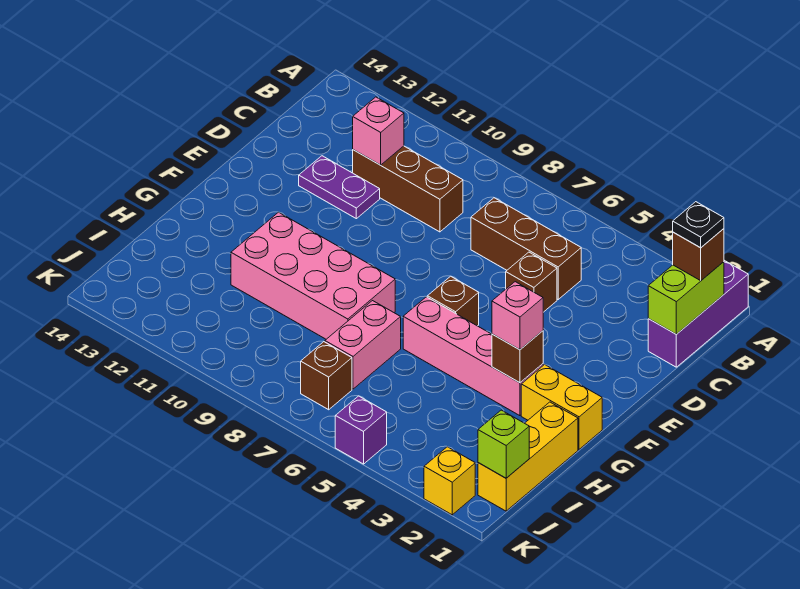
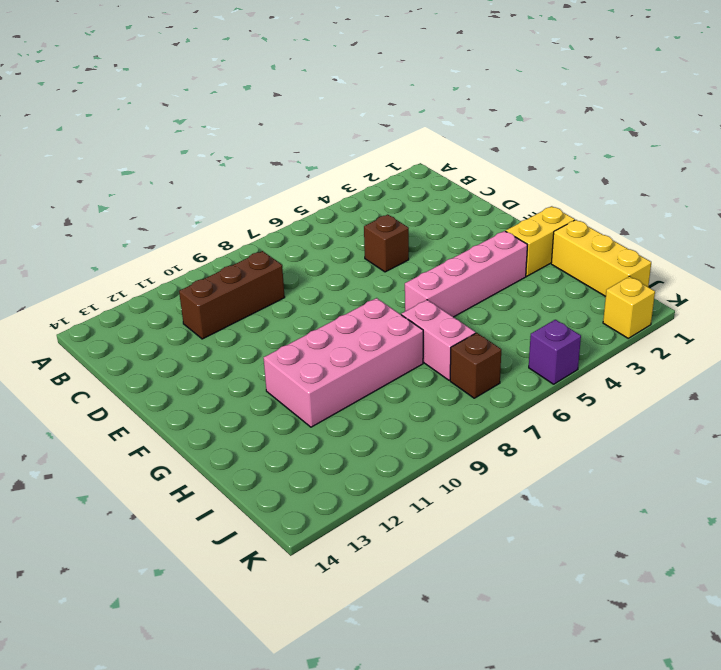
none -> purple 1x3 brick [648,260,748,367]
none -> brown 1x3 brick [471,198,581,299]
none -> purple 1x2 plate [299,156,380,219]

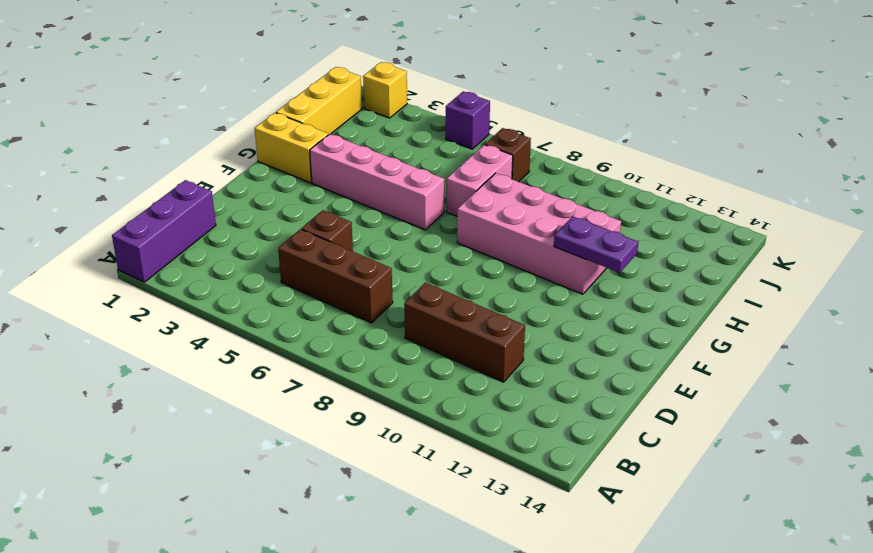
purple 1x2 plate [554,216,638,273] -> purple 1x2 plate moved to [299,156,380,219]
none -> brown 1x1 brick [427,276,479,326]
none -> lime 1x2 brick [648,262,724,334]
none -> pink 1x1 brick [353,97,404,165]

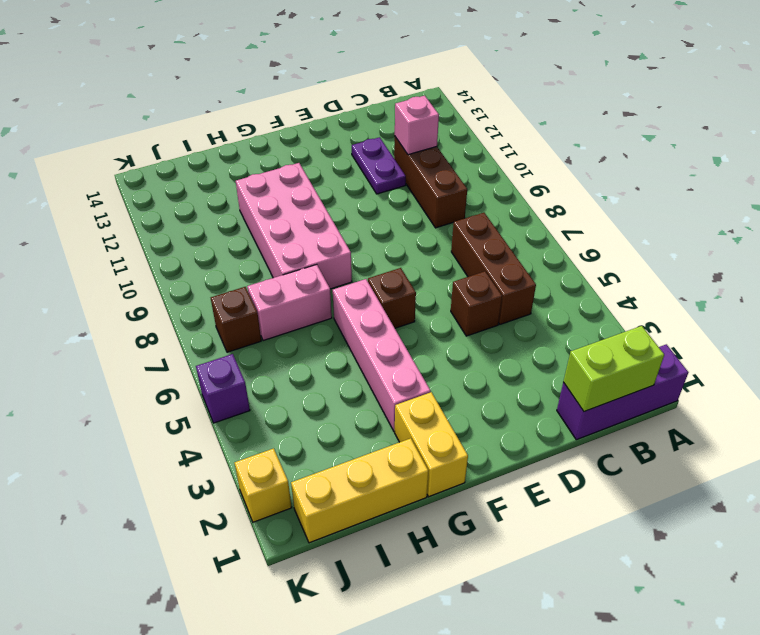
none -> brown 1x1 brick [492,331,543,383]
none -> lime 1x1 brick [478,410,529,478]
none -> brown 1x1 brick [673,229,724,281]

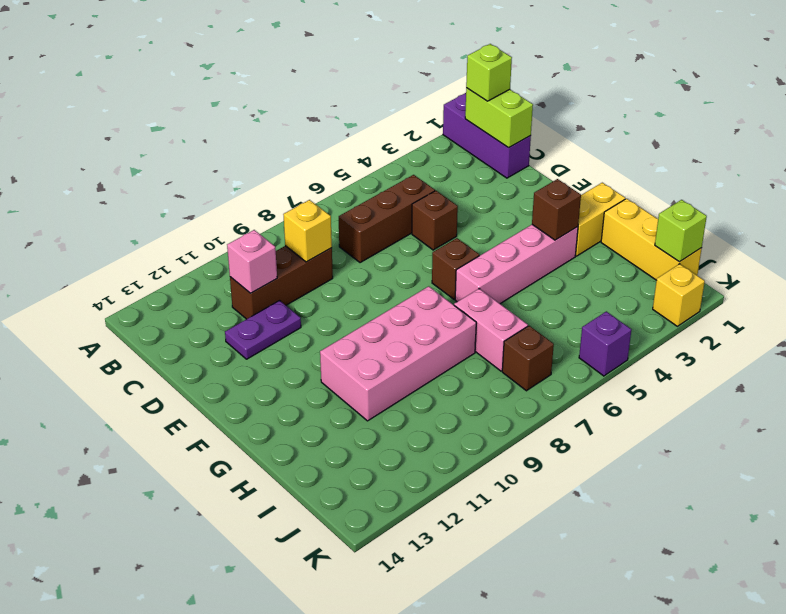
lime 1x1 brick [466,44,512,101] -> brown 1x1 brick [673,229,724,281]
yellow 1x1 brick [283,200,332,262] -> none
none -> pink 1x1 brick [492,282,543,350]
none -> black 1x1 plate [673,202,724,248]

